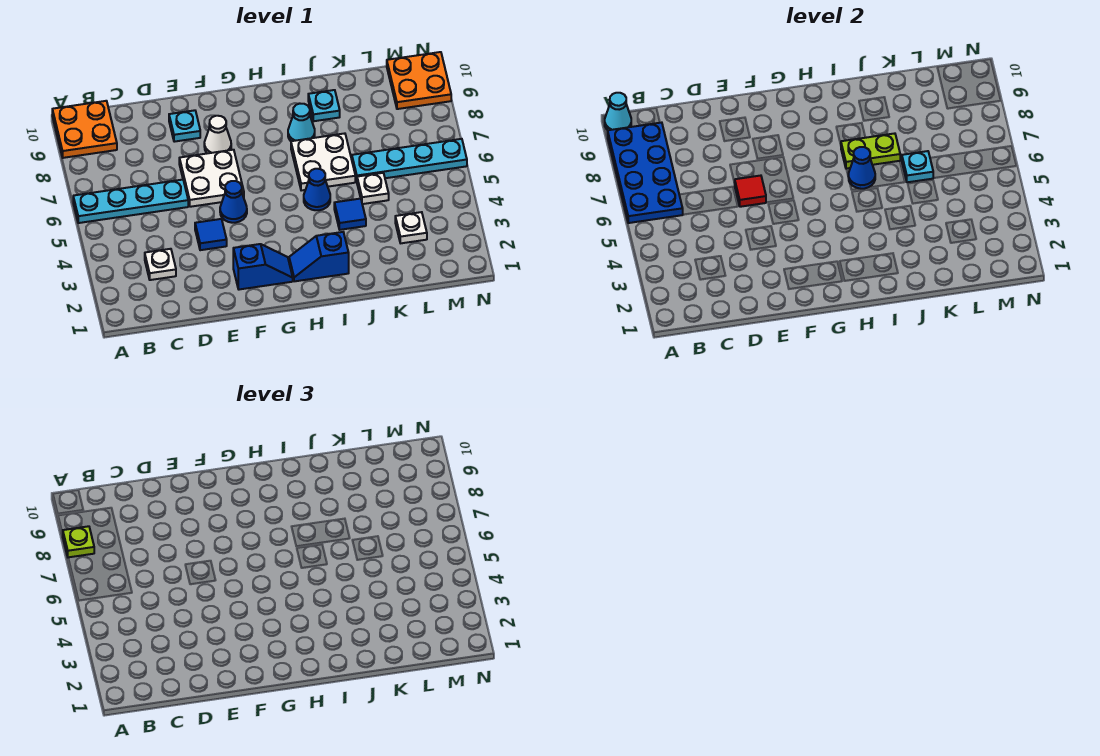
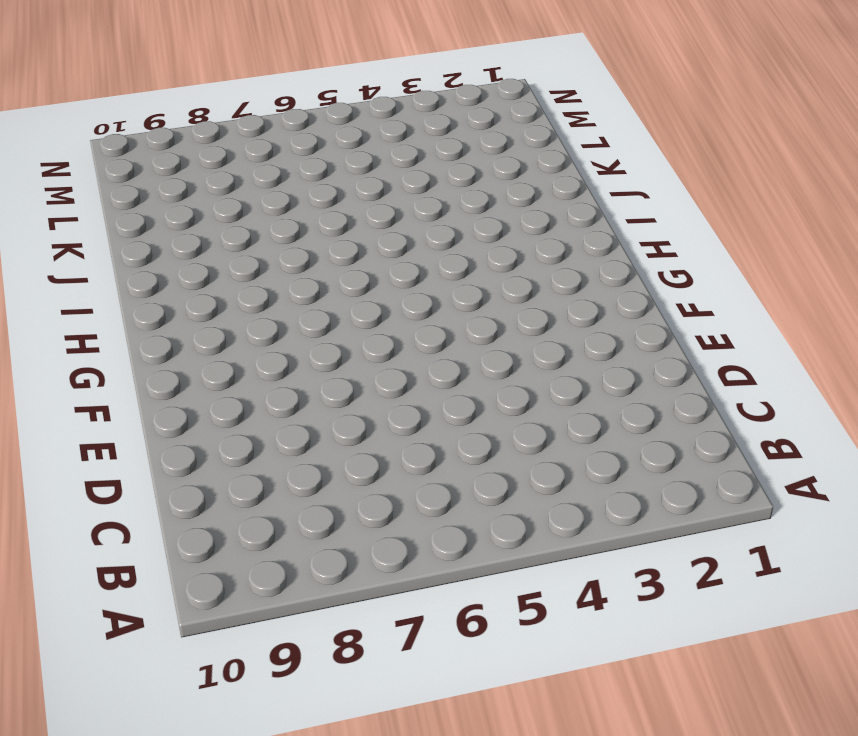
none -> cyan 1x4 plate [73,180,188,223]
none -> orange 2x2 plate [52,101,117,158]
none -> white 1x1 plate [145,249,176,280]

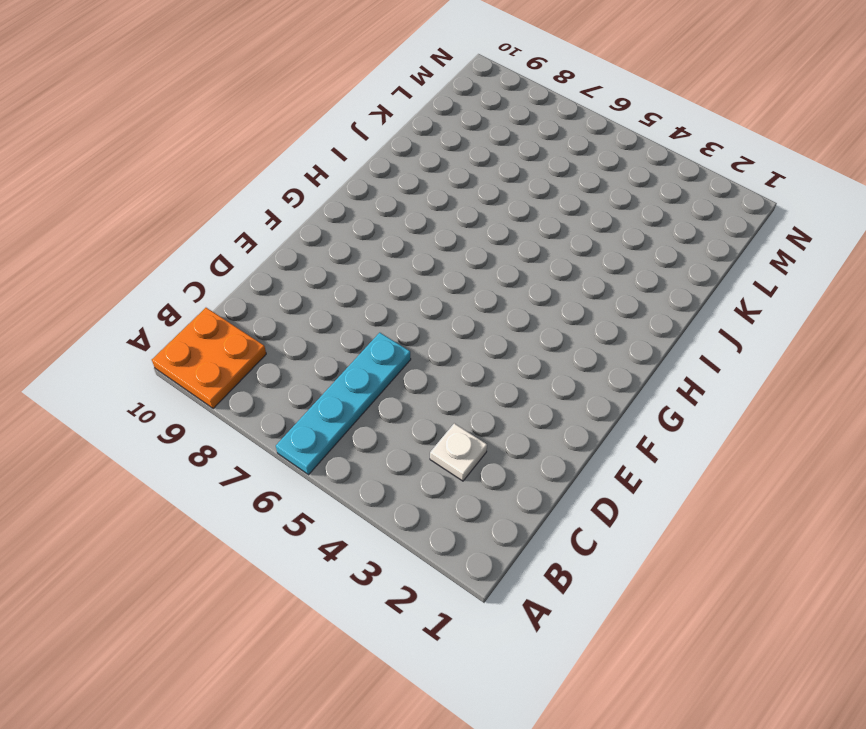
none -> blue 1x1 tile [195,219,227,250]
none -> white 2x2 plate [179,150,244,207]
none -> cyan 1x1 plate [169,110,200,142]

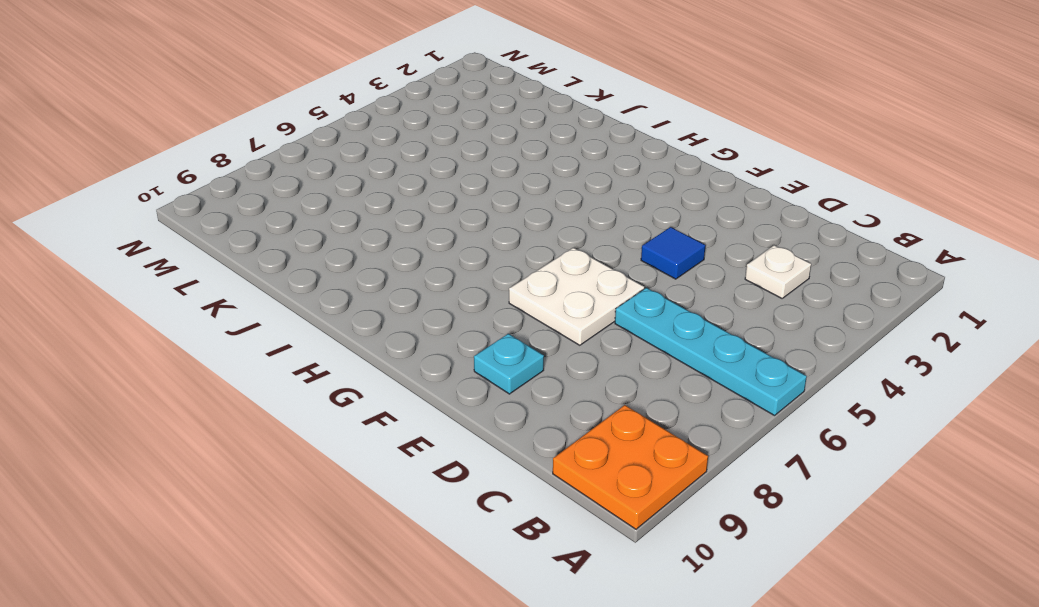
none -> blue 1x2 slope [233,244,293,290]
none -> blue 1x1 cone [220,181,247,223]
none -> white 1x1 cone [204,116,231,153]

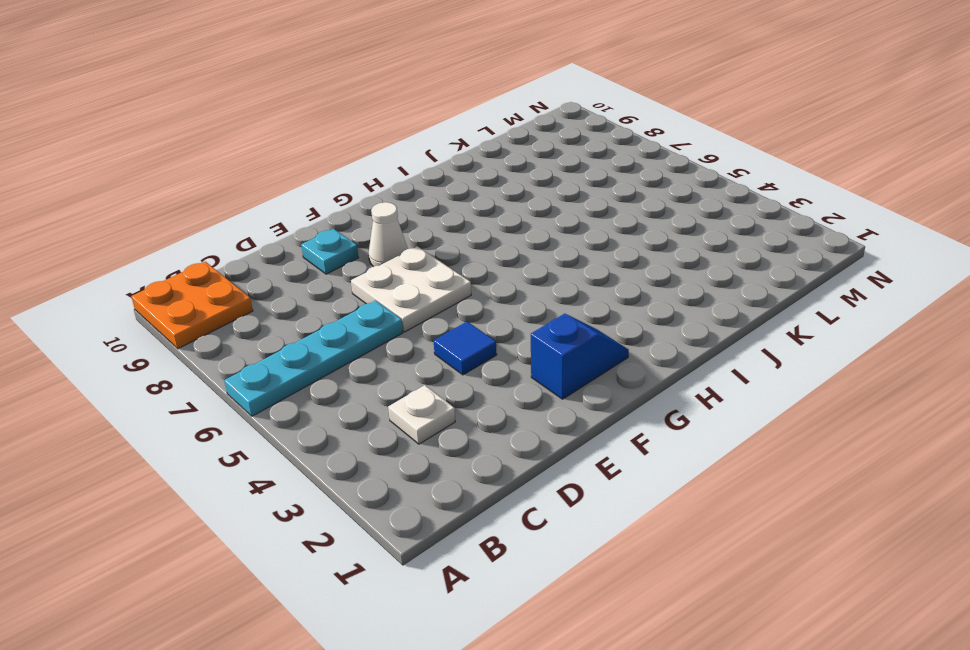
none -> blue 1x1 cone [220,181,247,223]
none -> blue 1x2 slope [289,232,349,281]
none -> blue 1x1 cone [304,169,330,210]

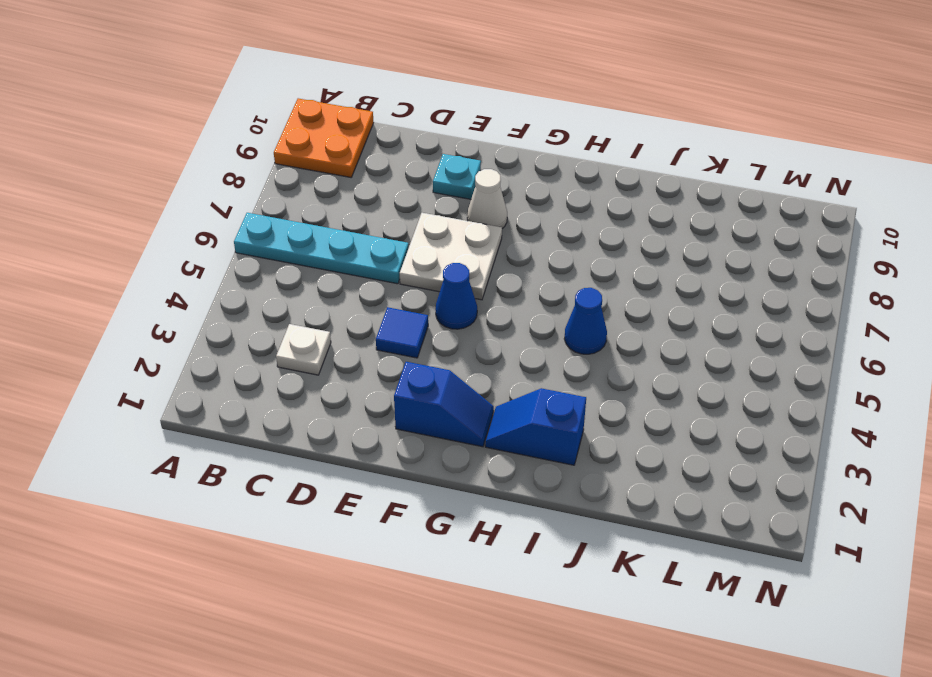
none -> white 2x2 plate [291,133,355,191]
none -> cyan 1x1 cone [288,104,315,141]
none -> blue 1x1 tile [334,199,366,230]

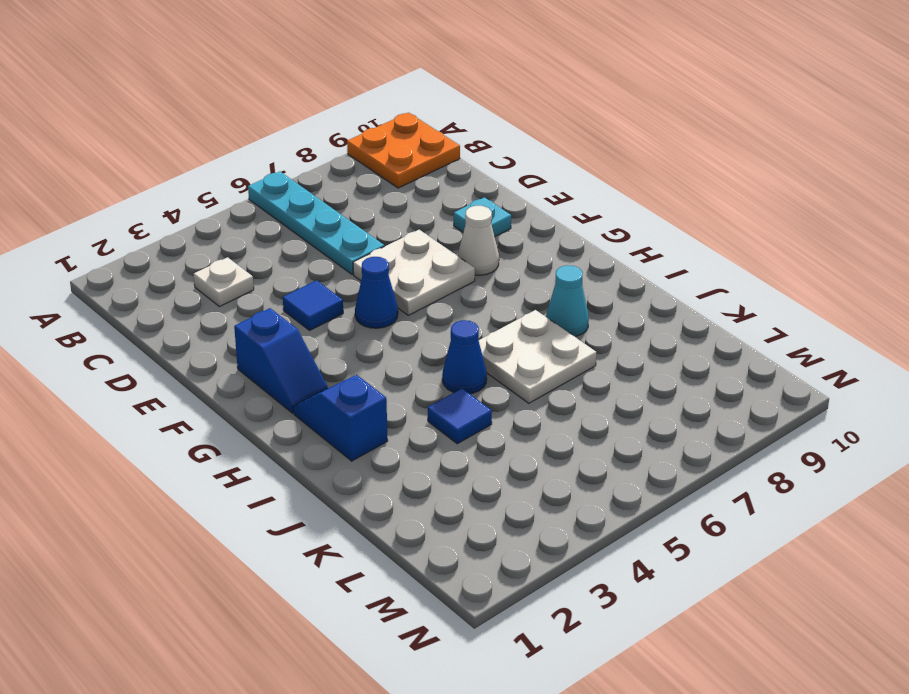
none -> cyan 1x1 plate [308,90,340,121]
none -> white 1x1 plate [357,173,389,204]
none -> cyan 1x4 plate [352,139,467,181]

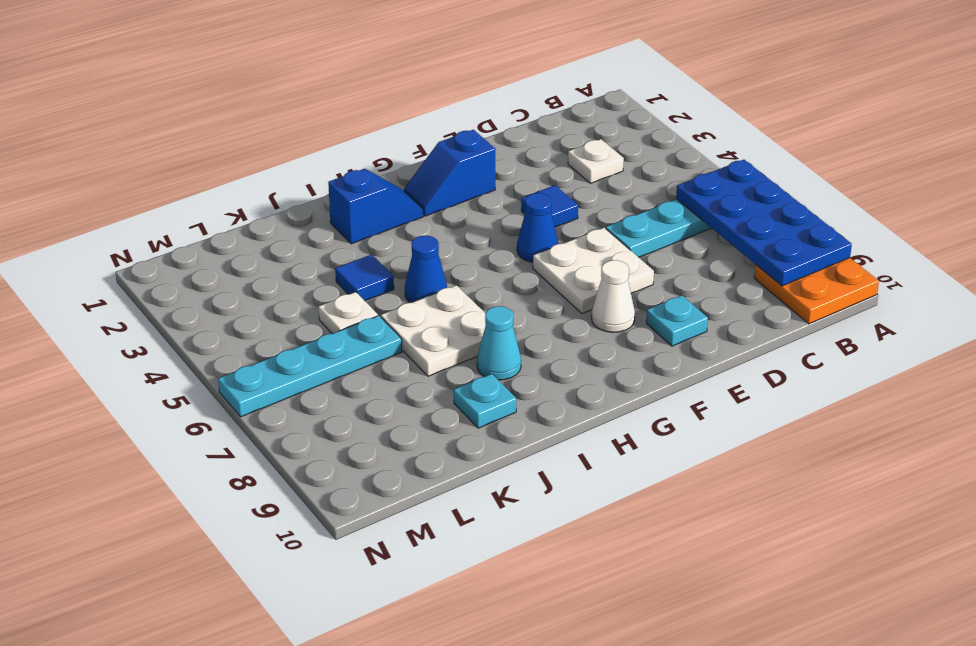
none -> white 1x1 plate [395,212,427,243]
none -> orange 2x2 plate [387,52,451,109]
none -> cyan 1x1 cone [605,93,631,130]

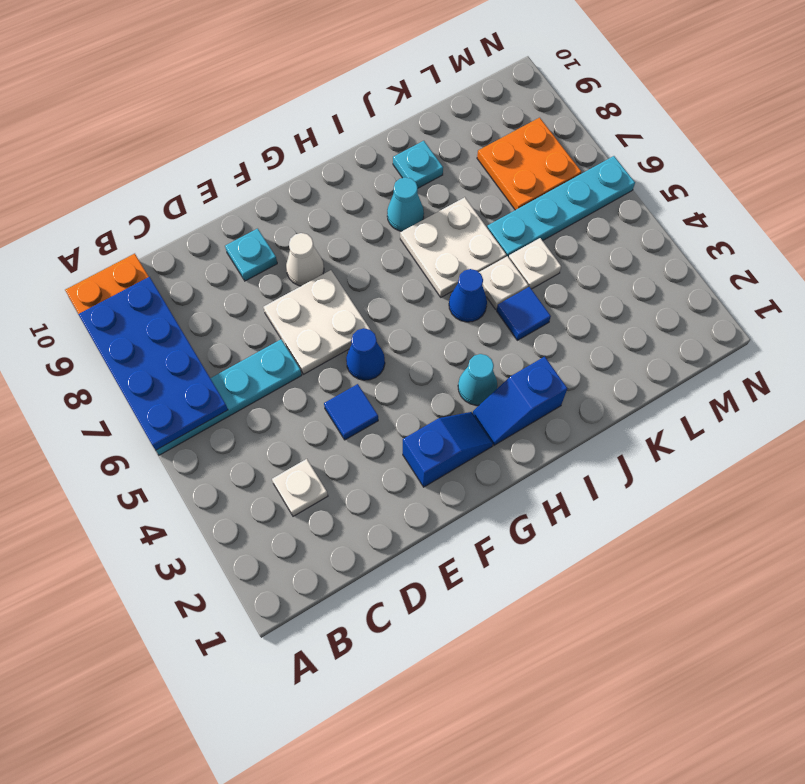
cyan 1x1 cone [458,354,497,405] -> cyan 1x1 cone moved to [605,93,631,130]
white 1x1 plate [479,256,528,309] -> white 1x1 plate moved to [395,212,427,243]
orange 2x2 plate [477,118,581,210] -> orange 2x2 plate moved to [387,52,451,109]
none -> red 1x1 tile [735,176,766,207]
none -> blue 1x1 cone [848,147,875,189]
none -> lime 1x2 plate [841,133,900,169]

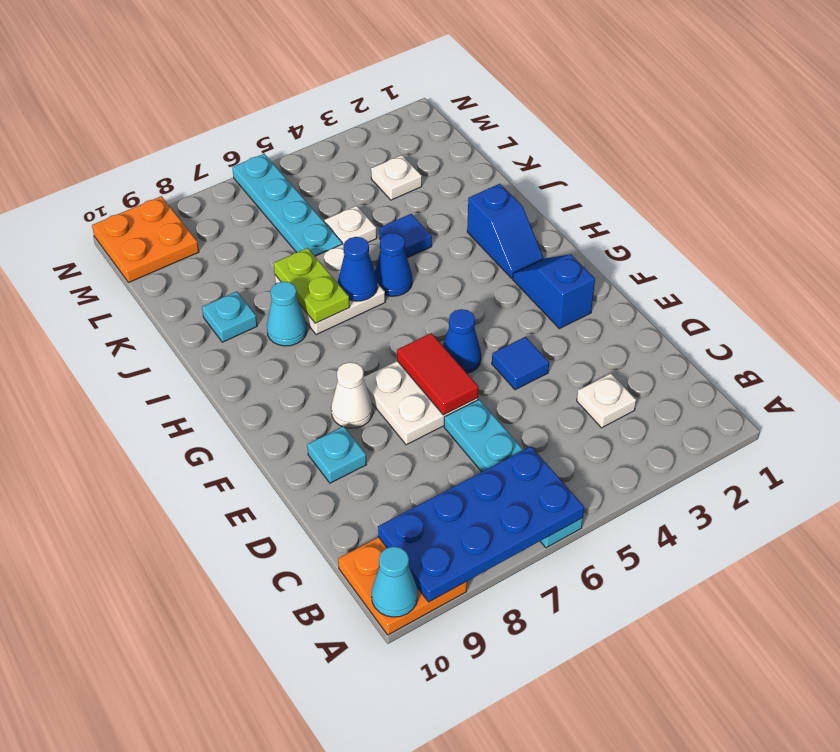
red 1x2 tile [397,333,479,415] -> red 1x1 tile [735,176,766,207]
none -> cyan 1x1 plate [902,151,933,182]
none -> lime 1x1 plate [63,526,94,557]

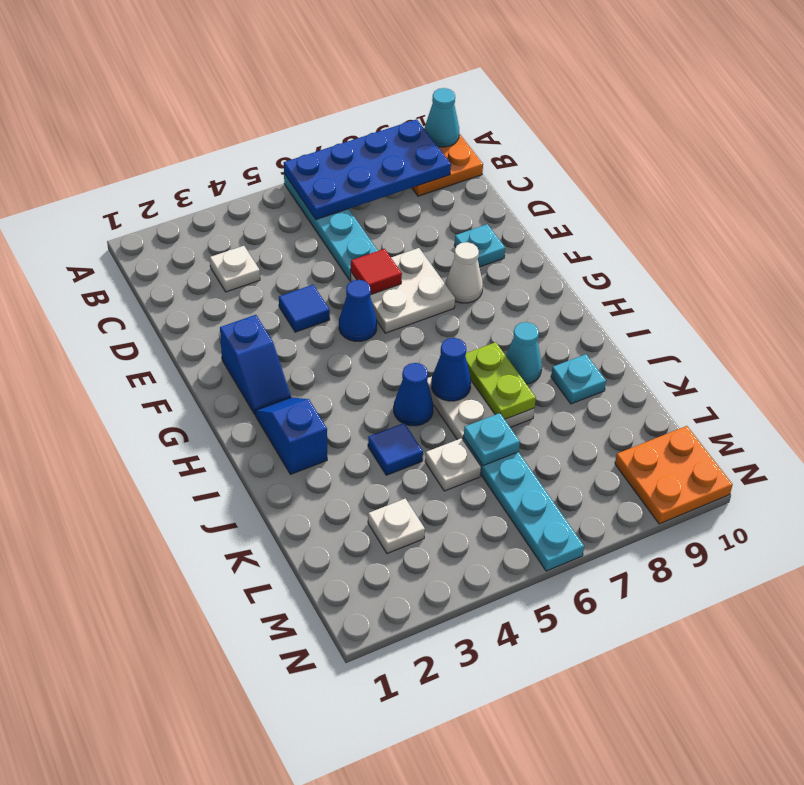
none -> lime 1x1 plate [63,526,94,557]

